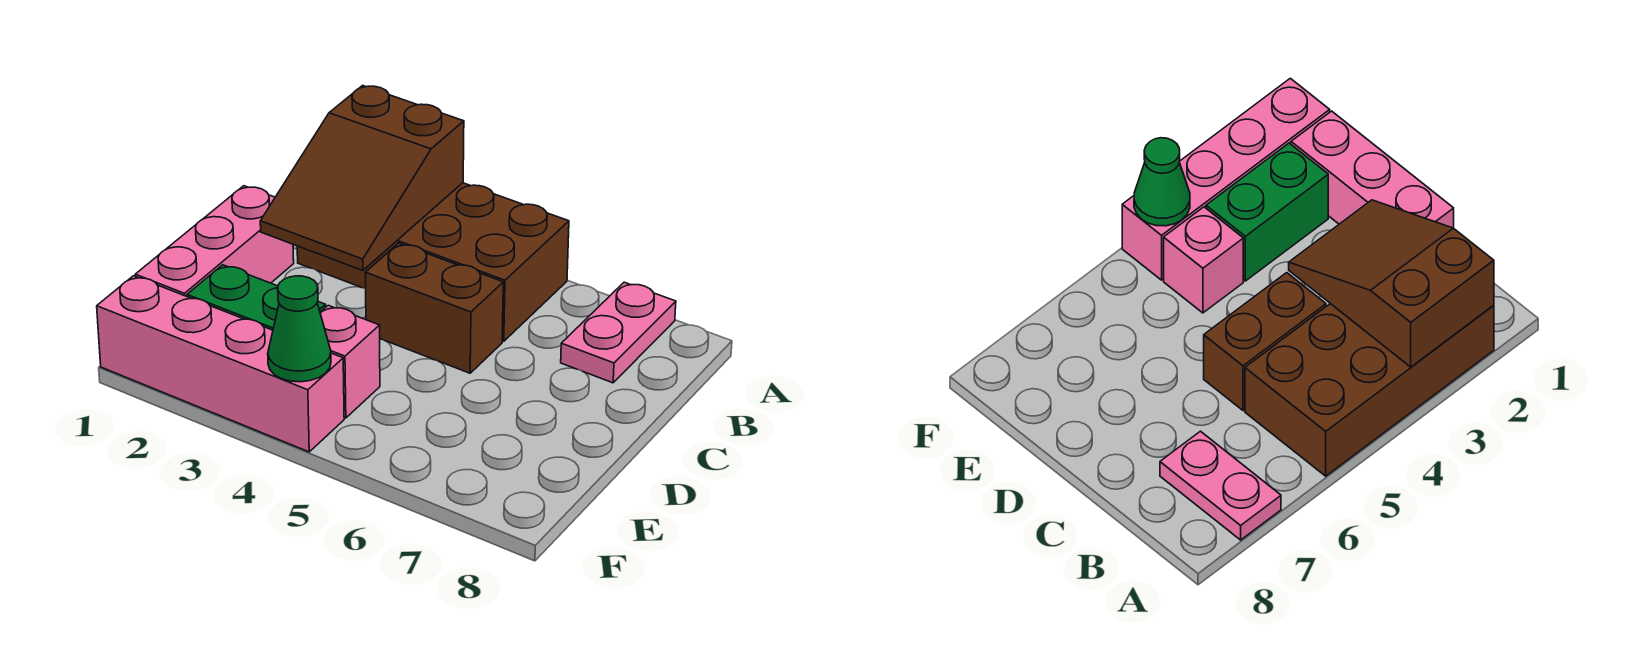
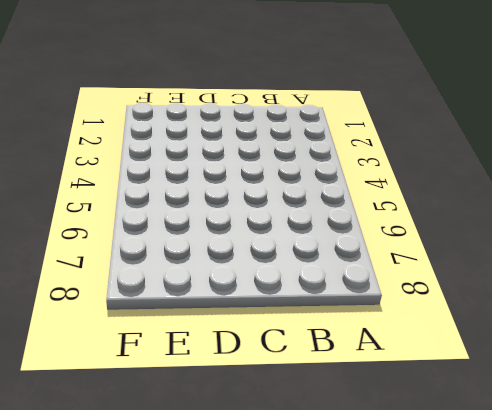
none -> brown 2x4 brick [297,183,569,341]
none -> pink 1x2 plate [561,282,676,383]

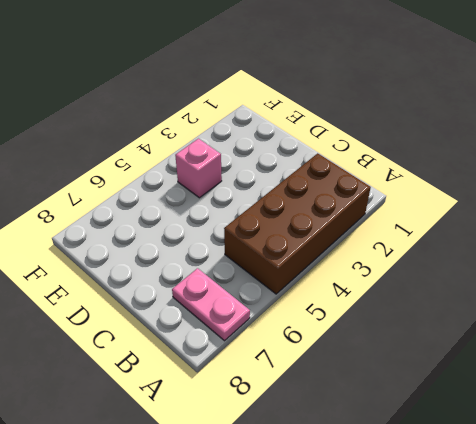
none -> pink 1x3 brick [135,186,294,296]
none -> brown 1x2 brick [365,243,503,373]

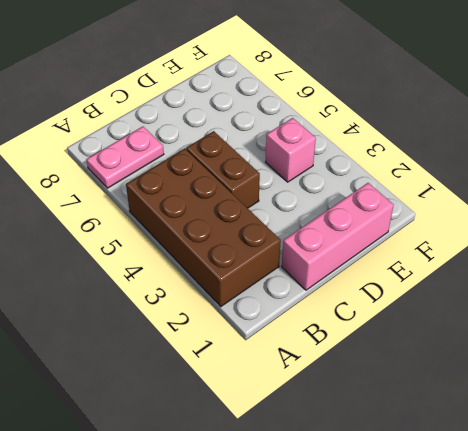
none -> green 1x2 brick [187,265,326,330]
none -> pink 1x4 brick [97,276,344,452]

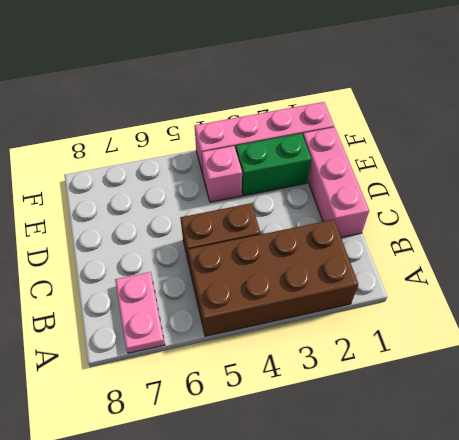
none -> brown 2x3 slope [260,86,464,271]
none -> green 1x1 cone [268,276,331,382]

